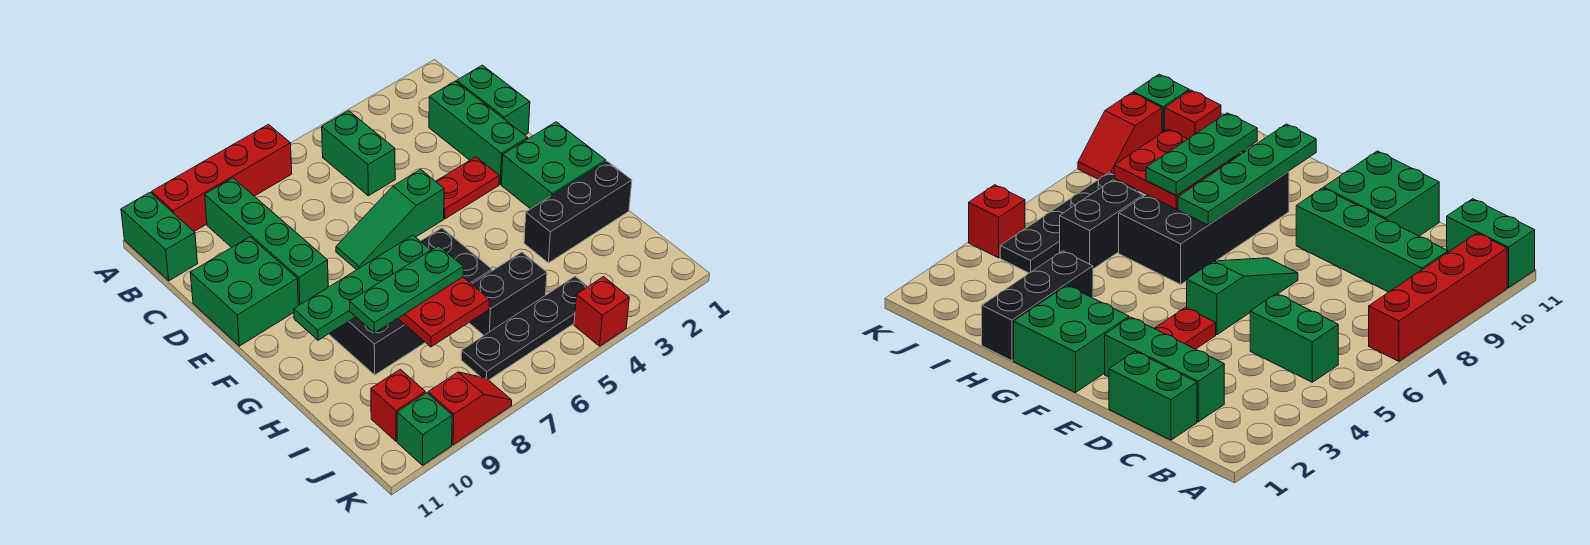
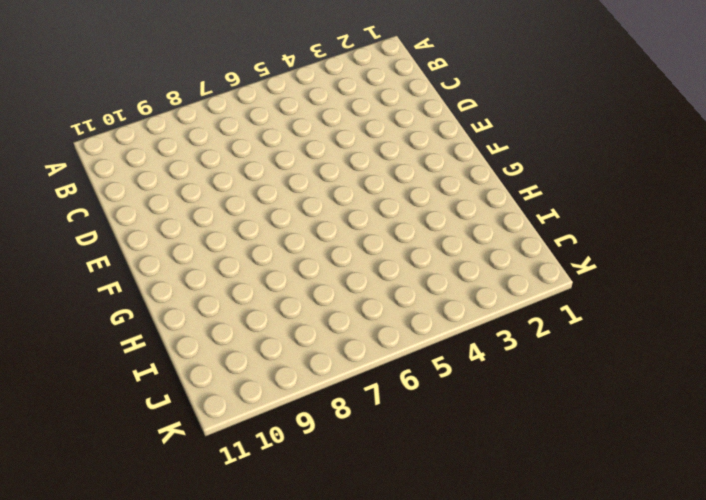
none -> red 1x4 brick [152,124,292,231]
none -> green 1x2 brick [121,193,198,281]
none -> green 1x2 brick [322,111,395,196]

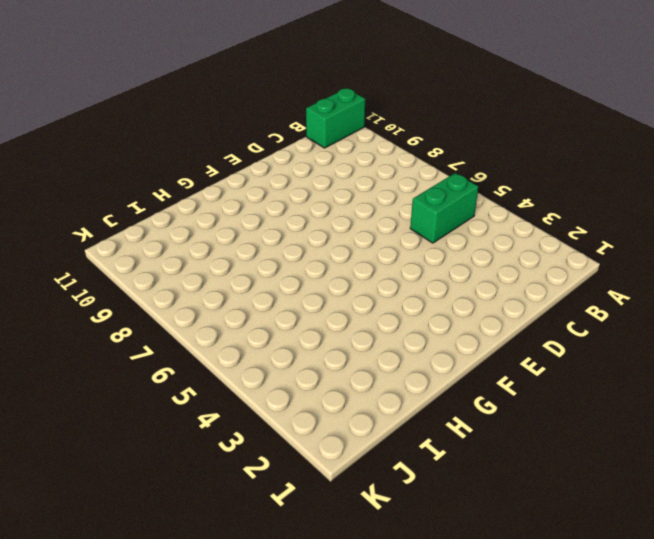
none -> red 1x4 brick [152,124,292,231]
none -> green 1x4 brick [205,178,328,305]
none -> green 1x2 brick [457,65,530,135]

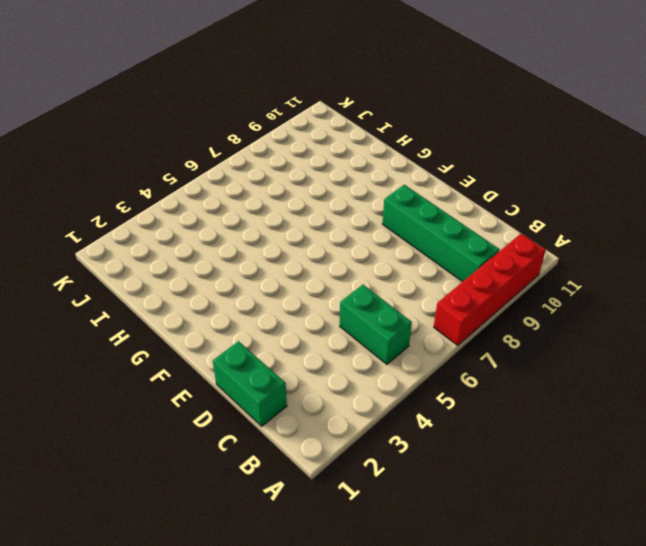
none -> green 1x2 brick [121,193,198,281]
none -> green 1x3 brick [429,81,528,184]
none -> green 2x2 brick [190,237,299,346]

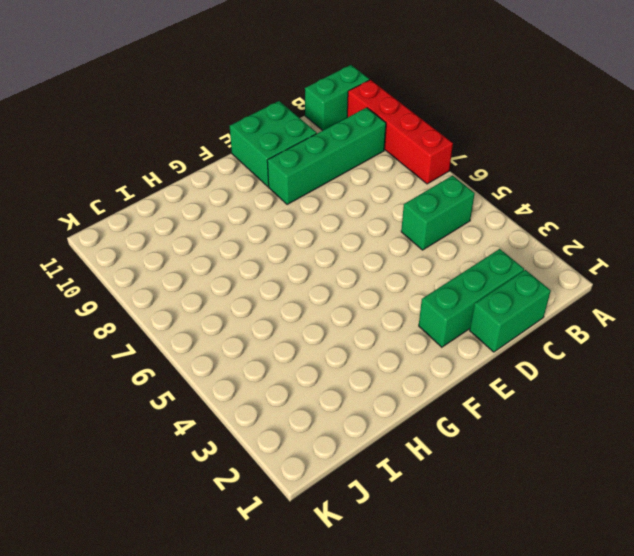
none -> red 1x2 plate [436,157,499,219]
none -> green 1x3 slope [336,169,444,270]
none -> green 2x2 brick [501,122,606,209]

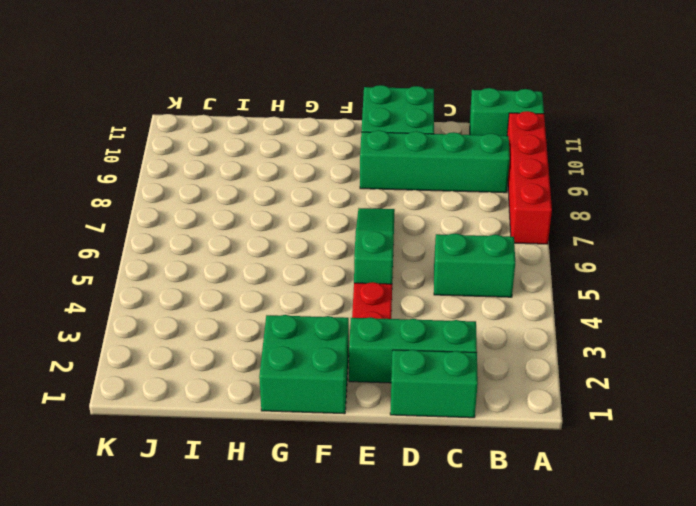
none -> black 2x4 brick [329,228,492,375]
none -> black 1x3 brick [524,161,632,263]
none -> black 1x2 brick [469,252,547,335]

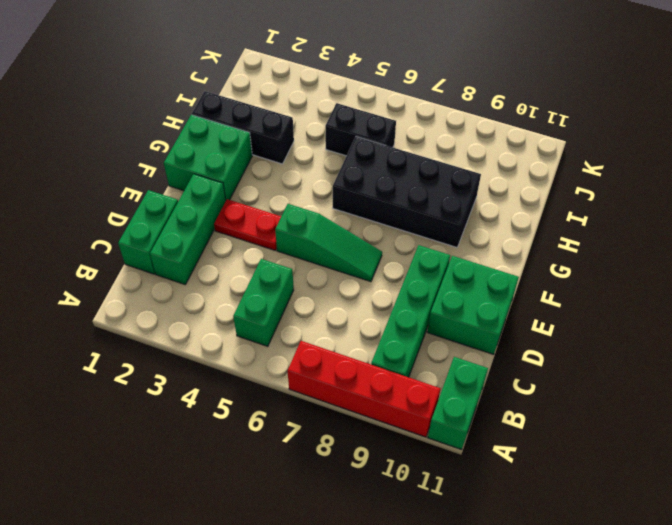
none -> black 1x4 plate [461,276,588,380]
none -> red 1x1 brick [371,369,425,441]
none -> red 1x1 brick [574,277,629,346]

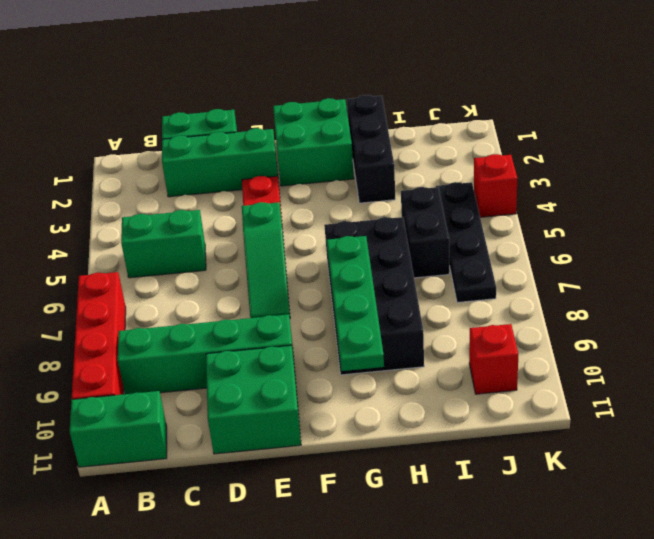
none -> red 1x2 slope [428,372,512,445]
none -> green 1x1 brick [397,393,452,465]
none -> red 2x2 plate [398,277,489,347]

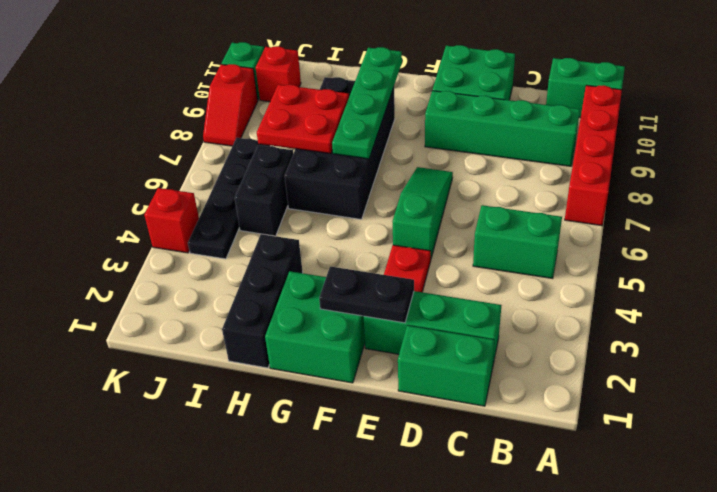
black 1x2 plate [319,266,414,323] -> none
none -> green 1x3 plate [350,246,463,333]

